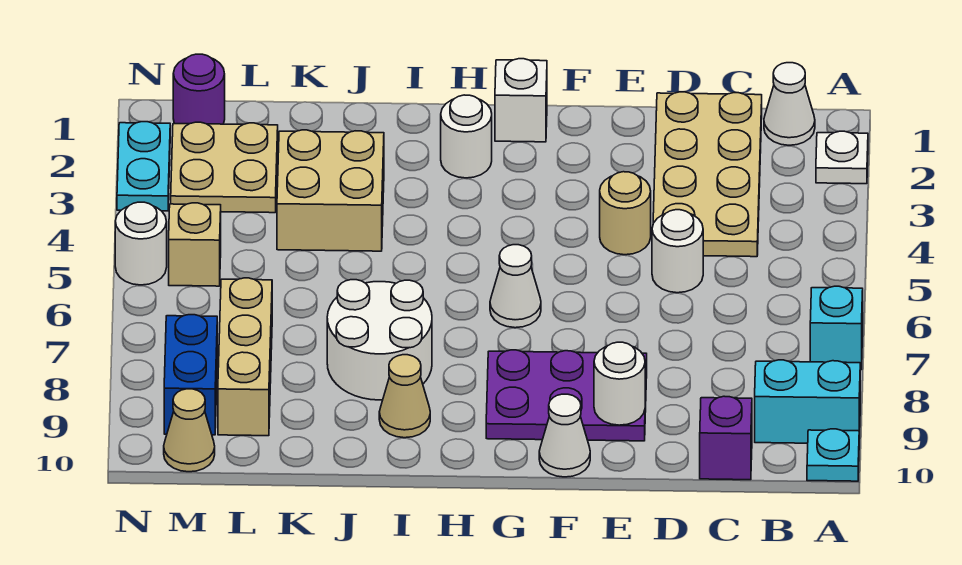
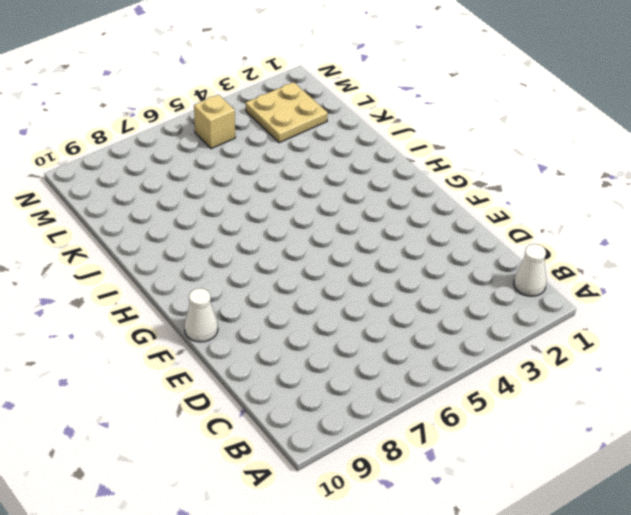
none -> white 1x1 plate [816,131,868,184]
none -> cyan 1x1 brick [810,286,863,370]
none -> cyan 1x2 brick [755,360,860,443]

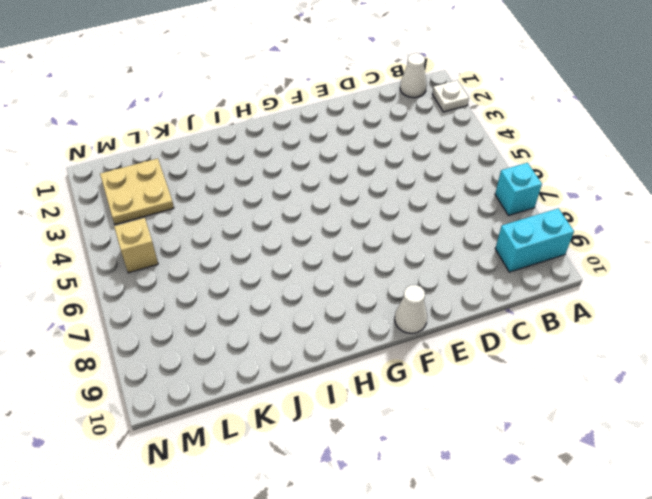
none -> cyan 1x1 plate [807,429,859,481]
none -> tan 2x4 plate [653,92,762,257]
none -> purple 1x1 brick [700,396,752,480]

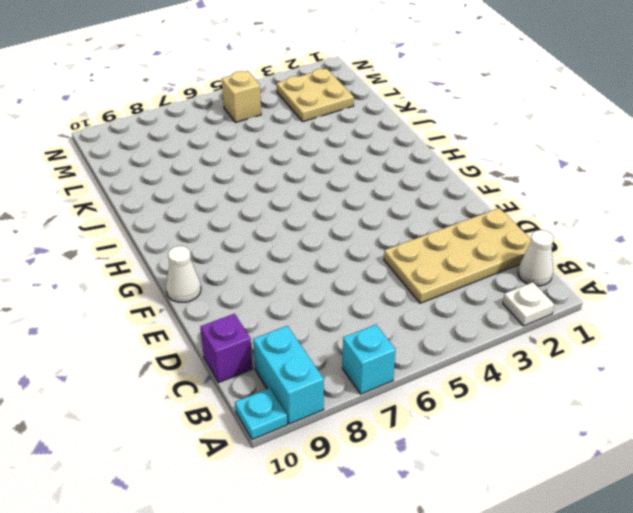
none -> white 1x1 round brick [652,210,703,293]
none -> tan 1x1 round brick [600,172,651,255]
none -> purple 2x3 plate [486,350,647,441]

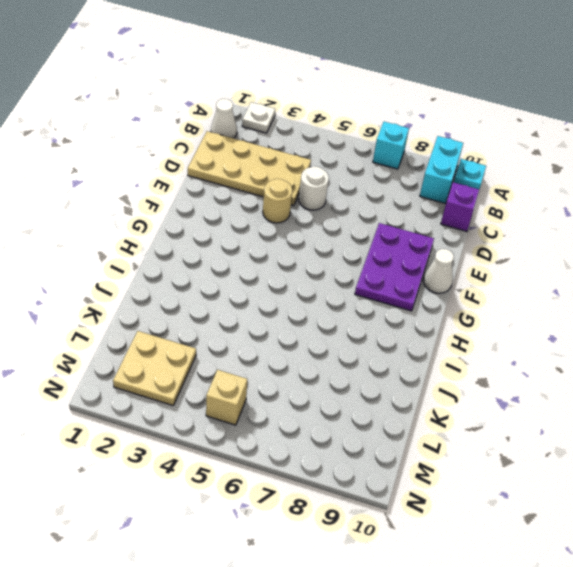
none -> white 1x1 brick [495,59,547,142]
none -> white 1x1 cone [490,245,541,328]
none -> white 1x1 round brick [441,95,492,178]

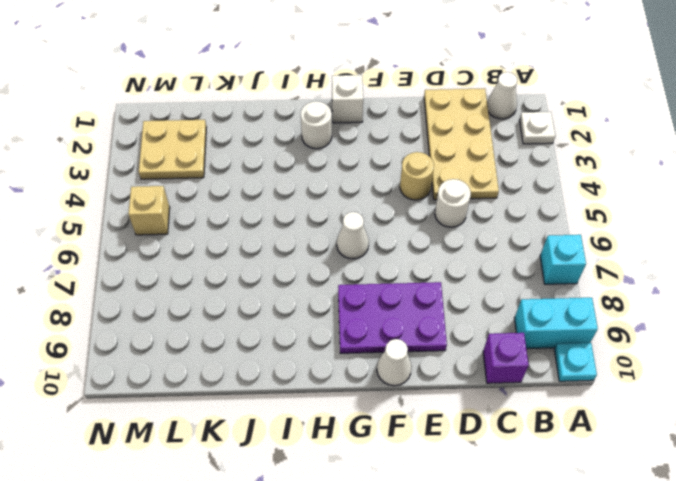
none -> white 2x2 round brick [327,280,432,400]
none -> tan 1x1 cone [379,355,430,438]
none -> tan 2x2 brick [277,130,384,251]

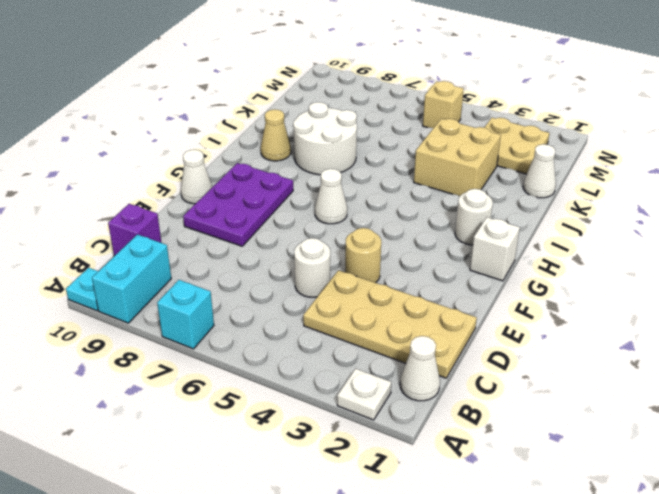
white 1x1 cone [523,144,556,198] -> none
none -> tan 1x3 brick [218,278,272,436]
none -> purple 1x1 round brick [173,54,225,124]
none -> blue 1x2 brick [164,315,217,435]

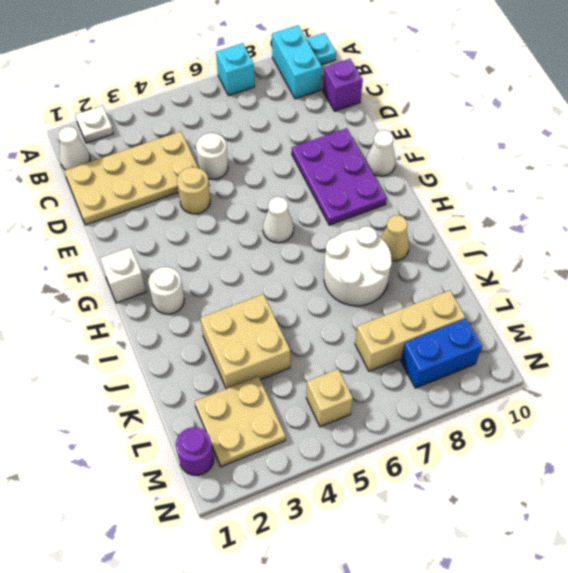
none -> tan 1x1 cone [164,389,215,472]
none -> cyan 1x2 plate [117,122,170,211]
none -> white 1x1 round brick [115,202,167,285]

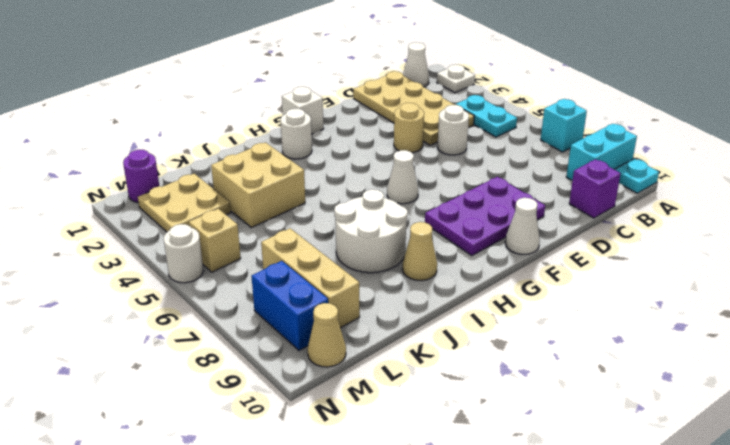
cyan 1x2 plate [455,95,517,137] -> cyan 1x2 plate moved to [117,122,170,211]
none -> white 1x1 round brick [594,342,645,425]

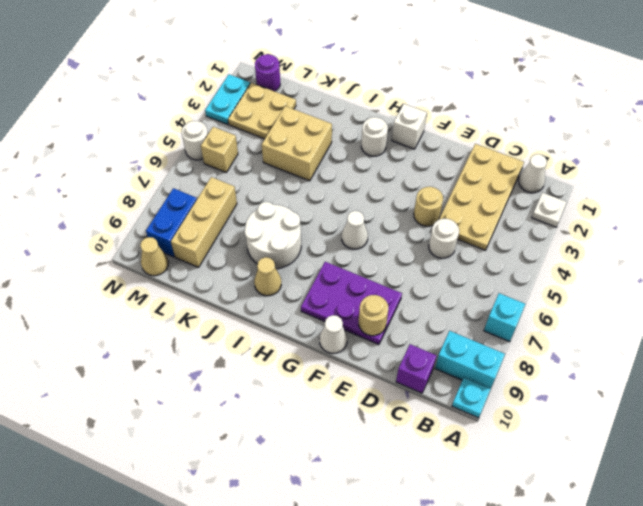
tan 1x1 round brick [359,295,388,336] -> white 1x1 round brick [594,342,645,425]

